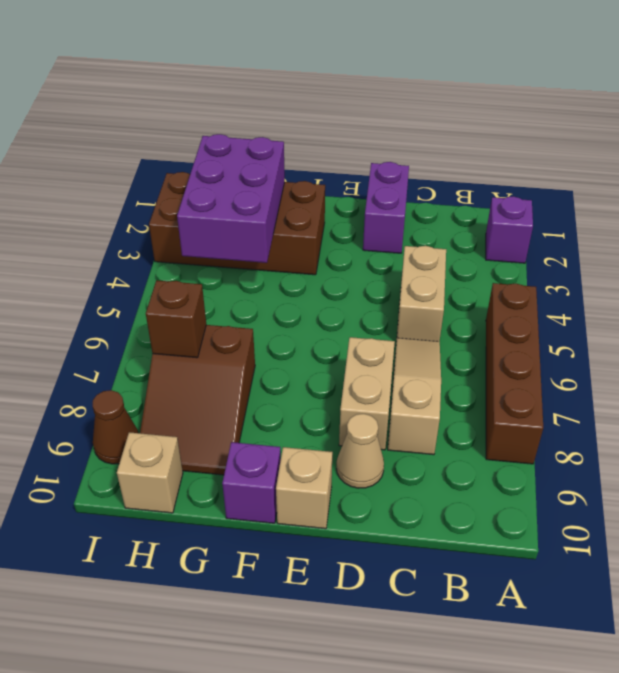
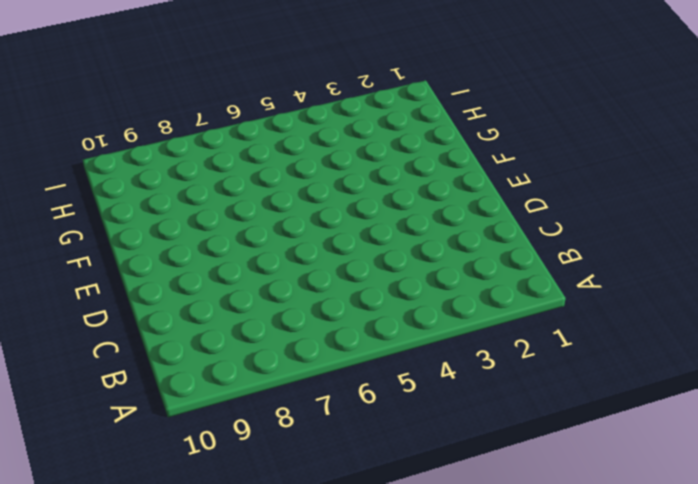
none -> purple 1x1 brick [486,196,533,263]
none -> brown 1x4 brick [486,283,543,464]
none -> tan 1x2 brick [397,246,446,342]

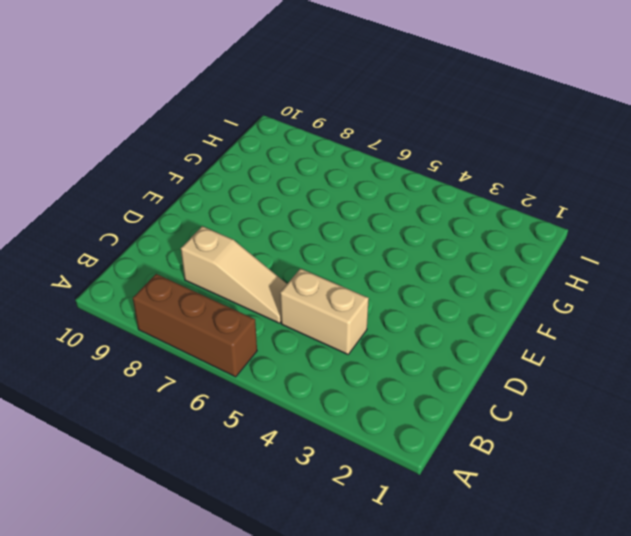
brown 1x3 brick [133,274,257,377] -> brown 1x4 brick [486,283,543,464]
none -> purple 1x1 brick [486,196,533,263]
none -> purple 1x2 brick [363,162,409,253]
none -> tan 1x2 brick [339,337,395,450]

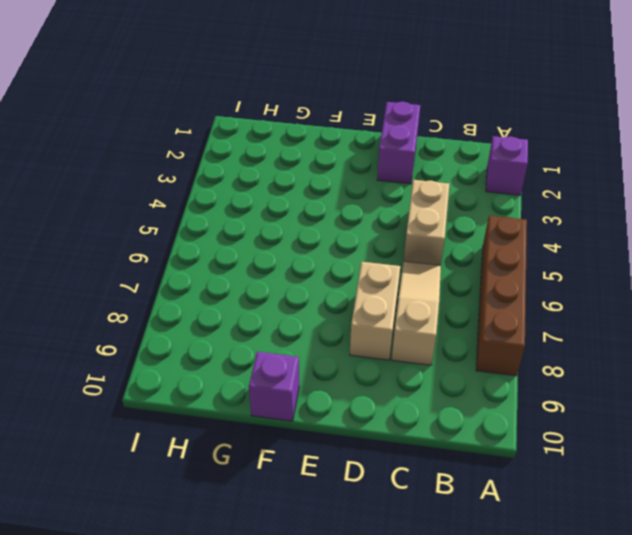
none -> tan 1x1 cone [337,414,384,488]
none -> tan 1x1 brick [276,447,332,529]
none -> brown 2x4 brick [149,172,325,275]

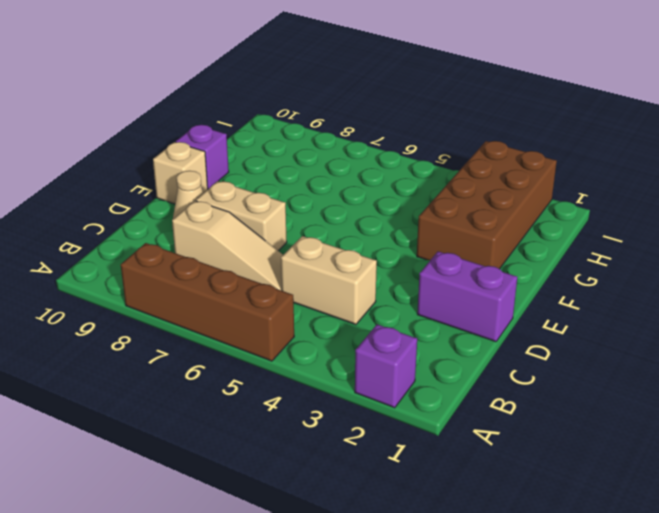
none -> brown 2x3 slope [140,325,255,475]
none -> tan 1x1 brick [117,432,183,513]
none -> brown 1x1 cone [93,390,139,464]

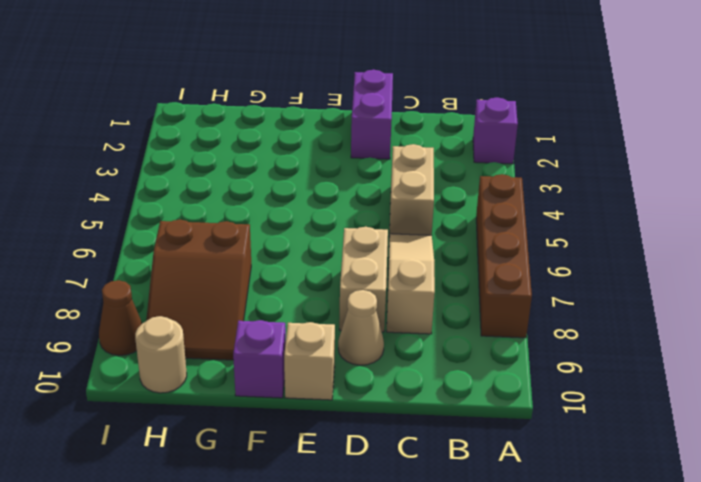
tan 1x1 round brick [135,316,187,393] -> tan 1x1 brick [117,432,183,513]
none -> brown 2x4 brick [149,172,325,275]
none -> purple 2x3 brick [177,134,285,263]
none -> brown 1x1 brick [146,280,206,358]

